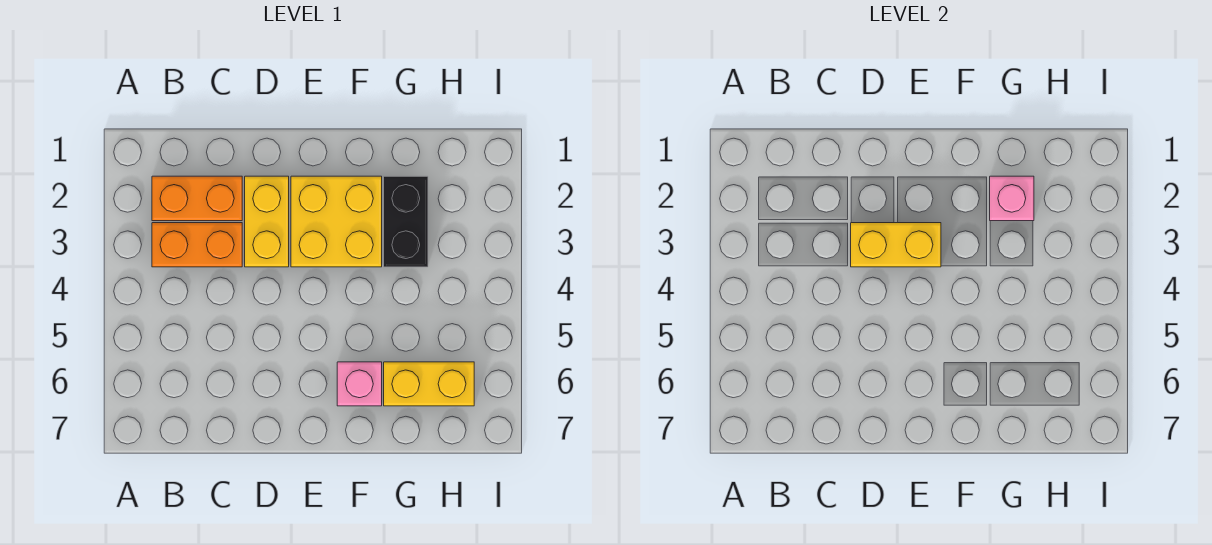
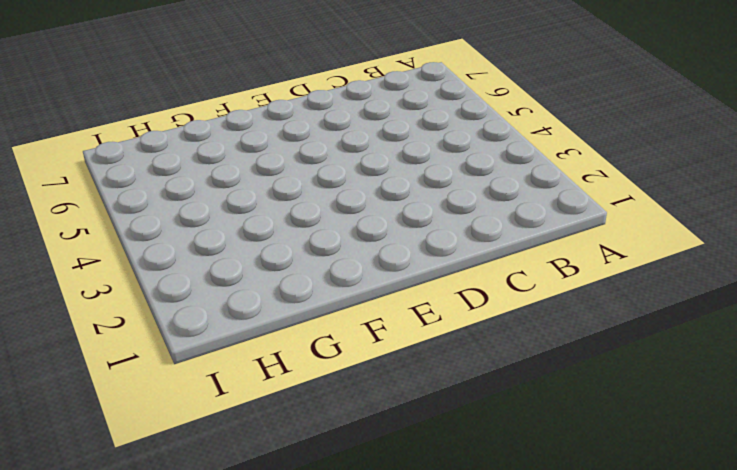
none -> orange 1x2 brick [152,176,242,221]
none -> orange 1x2 brick [152,223,242,267]

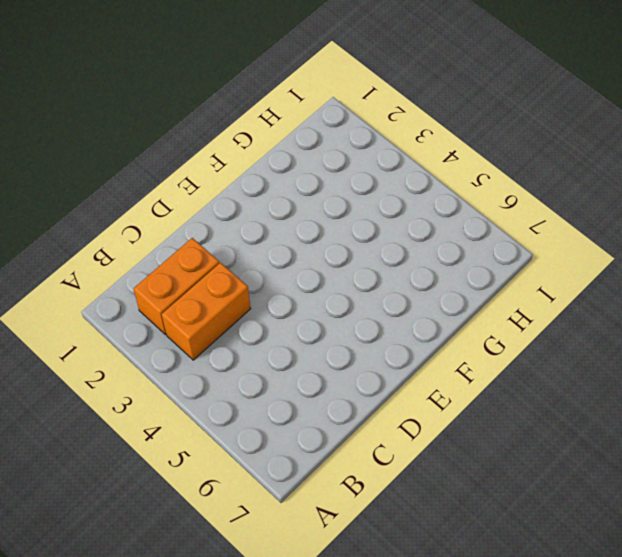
none -> yellow 1x2 brick [245,176,289,267]
none -> yellow 2x2 brick [291,176,382,267]

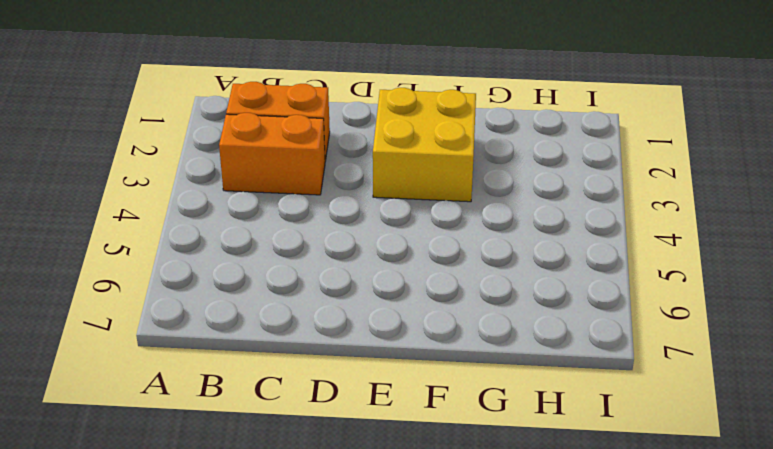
none -> yellow 1x2 brick [245,176,289,267]
none -> pink 1x1 brick [337,362,382,406]

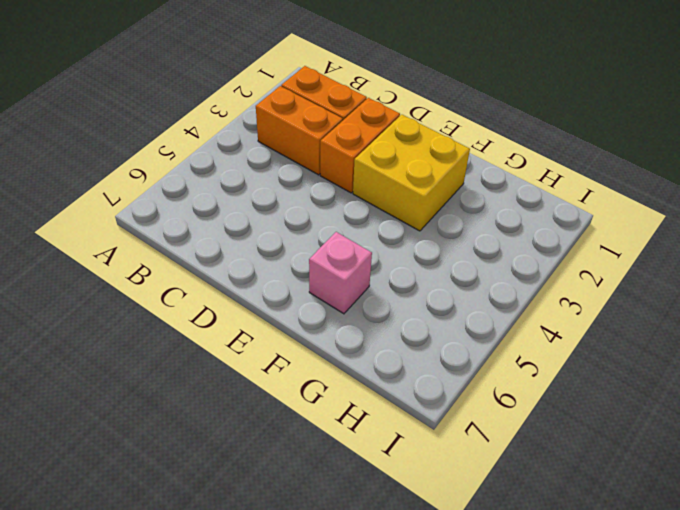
orange 1x2 brick [320,98,400,193] -> yellow 1x2 brick [245,176,289,267]
none -> black 1x2 brick [384,176,428,267]
none -> yellow 1x2 brick [384,362,474,406]

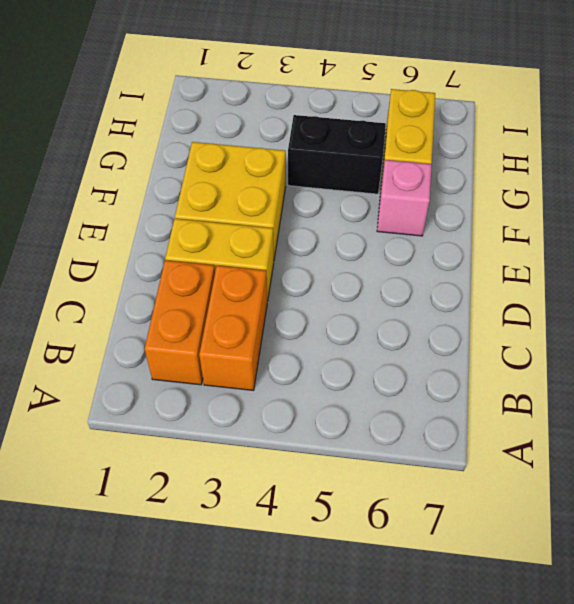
black 1x2 brick [288,115,386,194] -> black 1x2 brick moved to [384,176,428,267]
none -> yellow 1x2 brick [851,223,941,267]
none -> pink 1x1 brick [990,176,1034,221]

